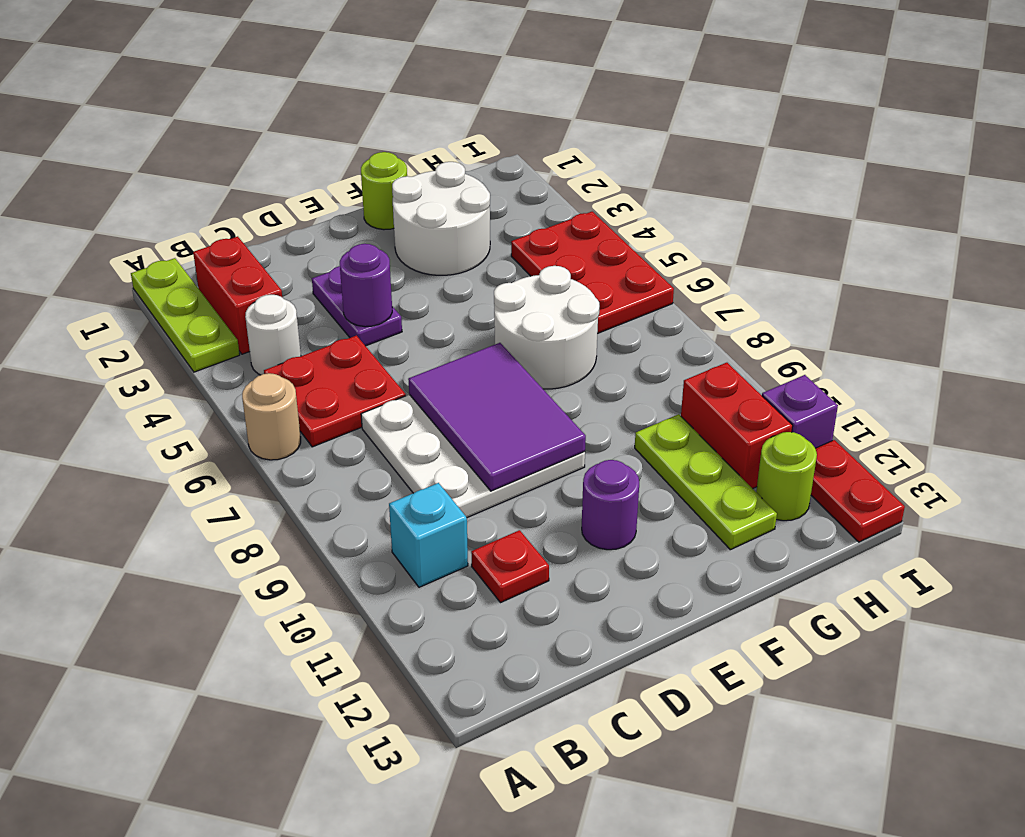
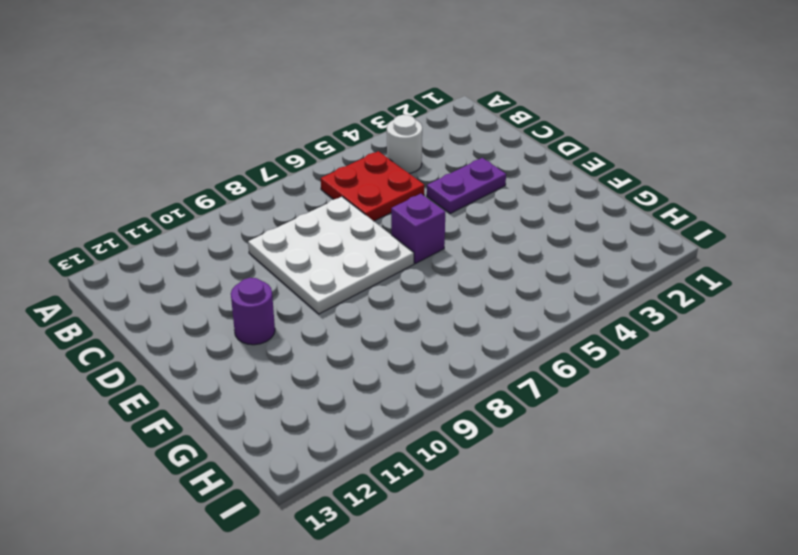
purple 1x1 brick [391,194,445,264] -> purple 1x1 brick moved to [762,375,838,448]
none -> lime 1x3 plate [131,258,240,372]
none -> tan 1x1 round brick [242,373,301,460]
none -> red 1x2 brick [193,236,282,354]

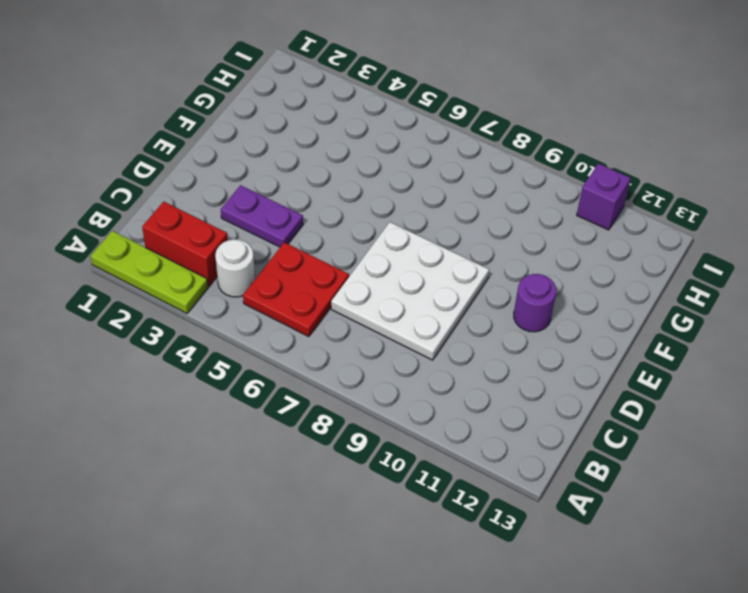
none -> tan 1x1 round brick [242,373,301,460]
none -> cyan 1x1 brick [389,483,468,587]
none -> red 1x1 plate [471,530,549,603]

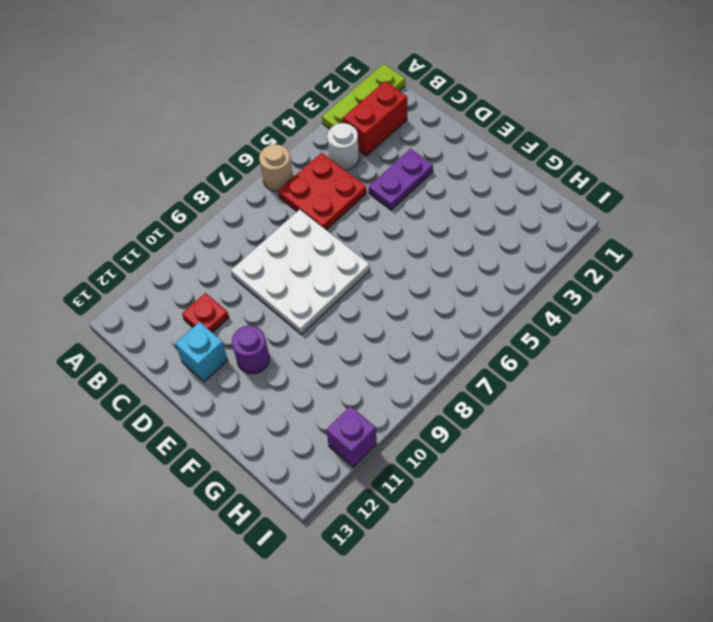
cyan 1x1 brick [175,322,228,382] -> cyan 1x1 brick moved to [389,483,468,587]
none -> lime 1x1 round brick [361,152,407,230]
none -> white 2x2 round brick [392,162,490,275]
none -> white 2x2 round brick [494,265,599,389]

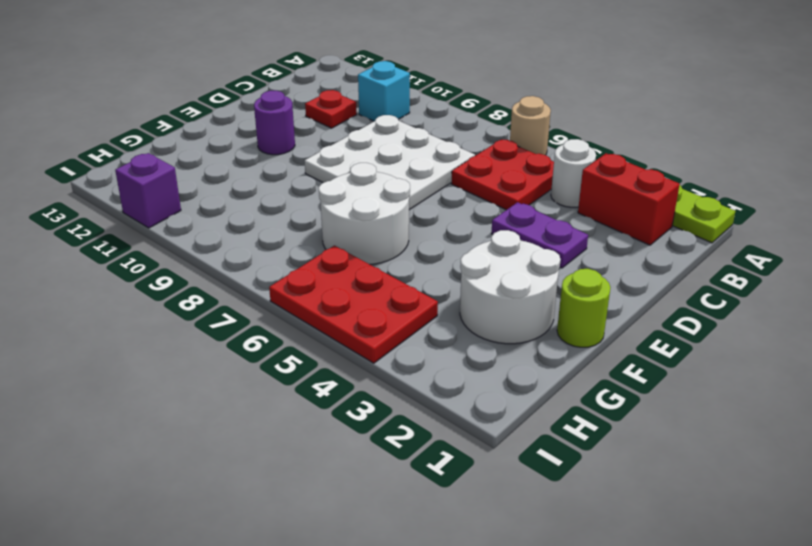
none -> lime 1x3 plate [635,414,777,550]
none -> red 1x2 brick [681,363,793,489]
none -> lime 1x1 round brick [756,432,817,521]

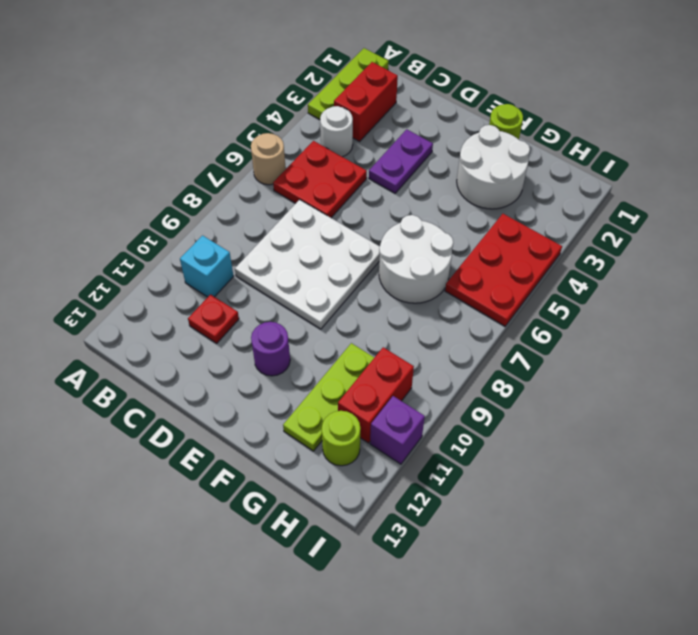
none -> red 1x2 plate [811,440,905,542]
none -> purple 1x1 round brick [340,244,392,327]
none -> purple 2x3 tile [408,343,586,491]

